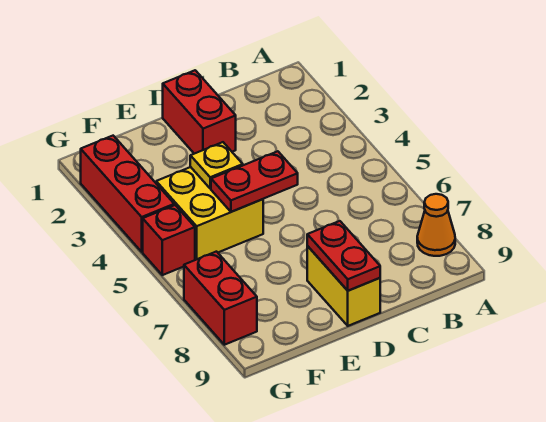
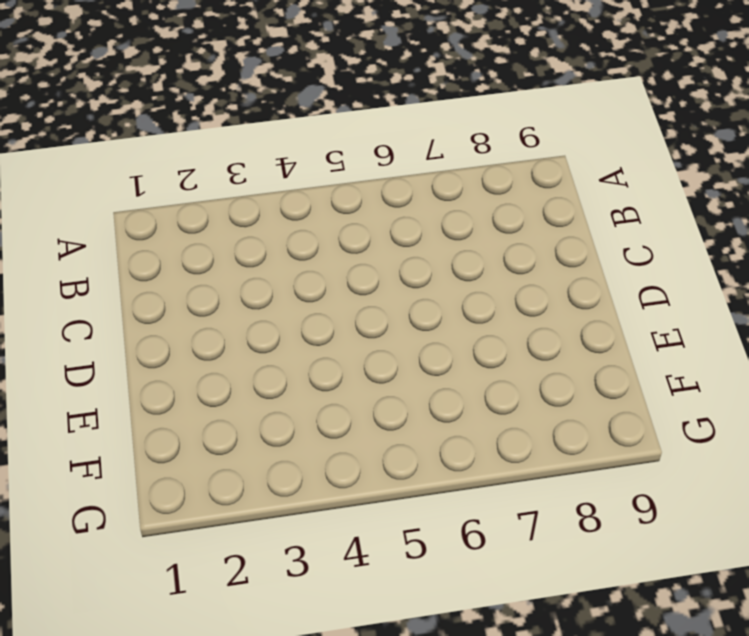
none -> orange 1x1 cone [417,194,455,256]
none -> red 1x2 brick [163,70,236,154]

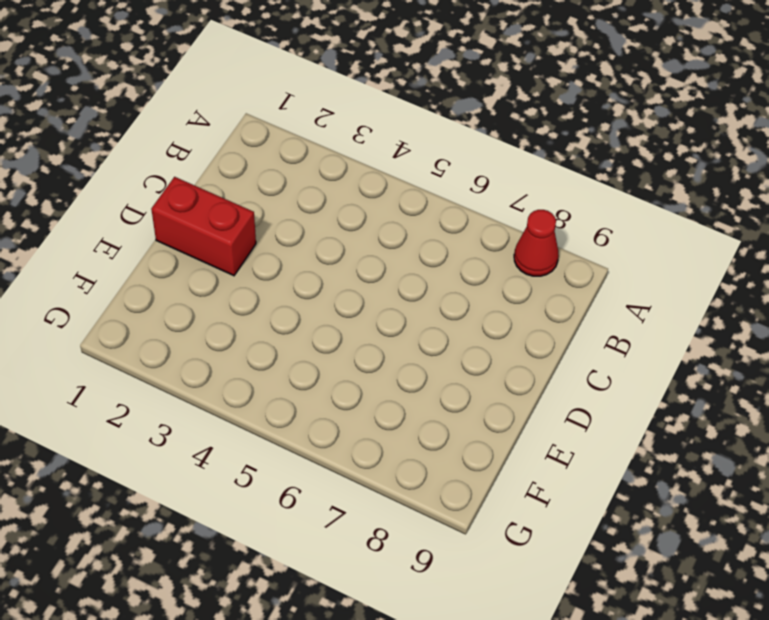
red 1x1 cone [514,210,559,276] -> orange 1x1 cone [417,194,455,256]
none -> yellow 1x2 brick [307,246,380,326]
none -> yellow 2x2 brick [156,167,263,260]

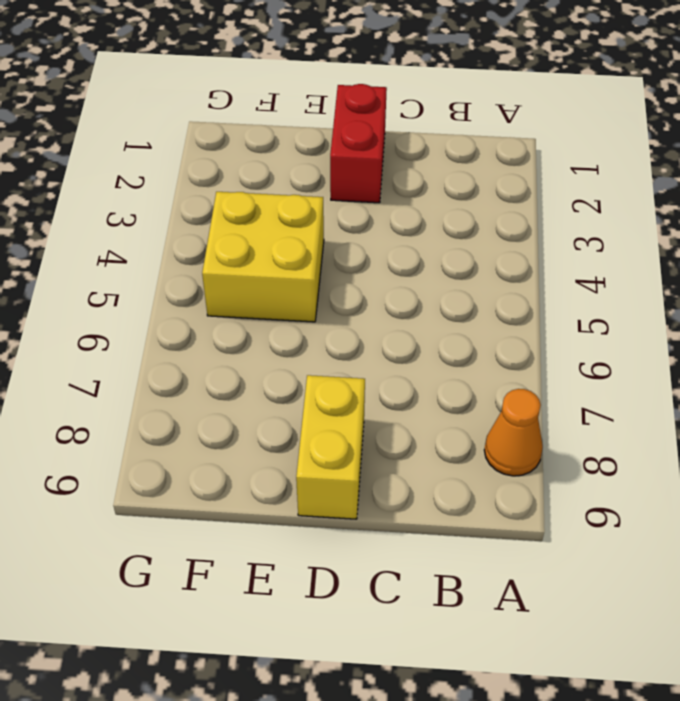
none -> red 1x3 brick [81,136,174,252]
none -> red 1x1 brick [143,205,195,275]

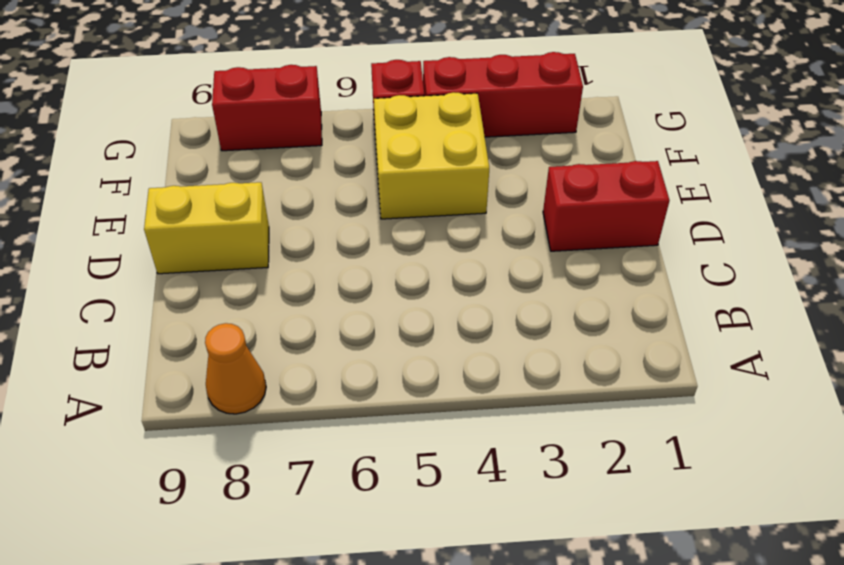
none -> red 1x2 plate [211,151,298,212]
none -> red 1x2 plate [307,221,380,291]

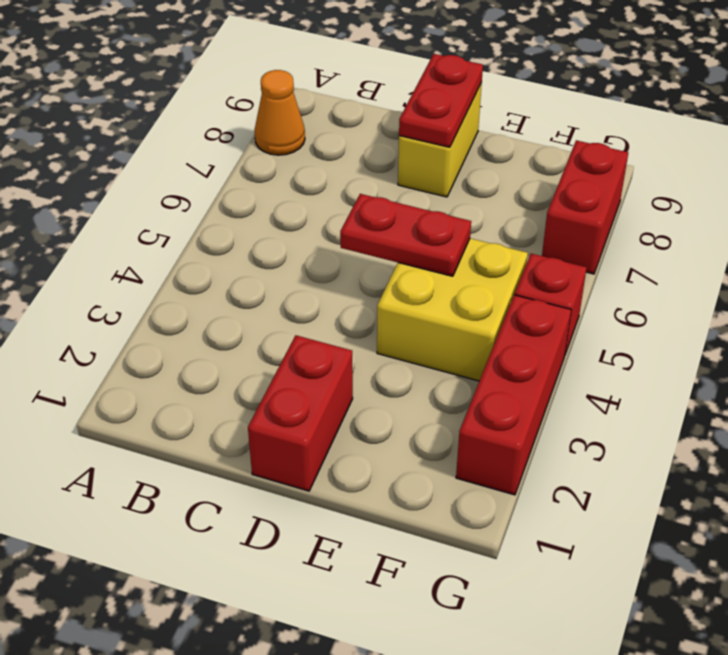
none -> yellow 1x1 plate [190,142,243,189]

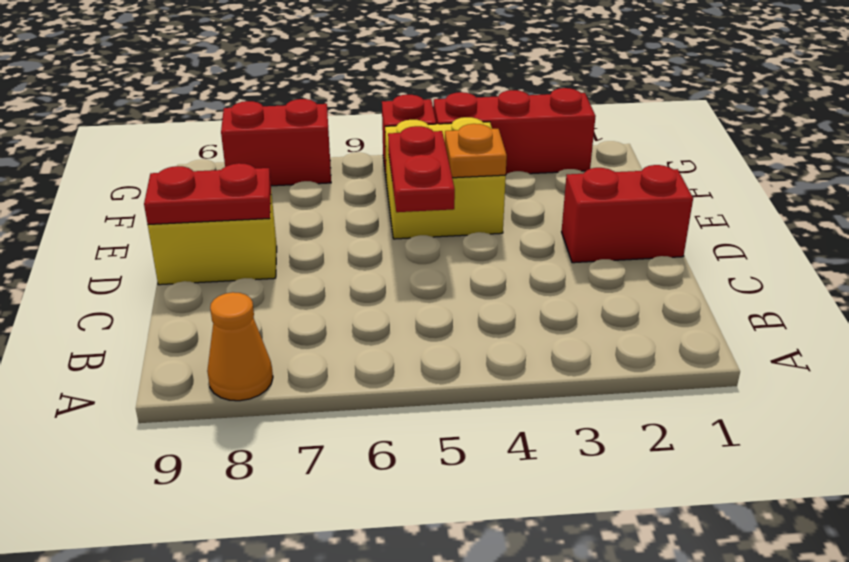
orange 1x1 plate [445,124,507,178] -> yellow 1x1 plate [190,142,243,189]

